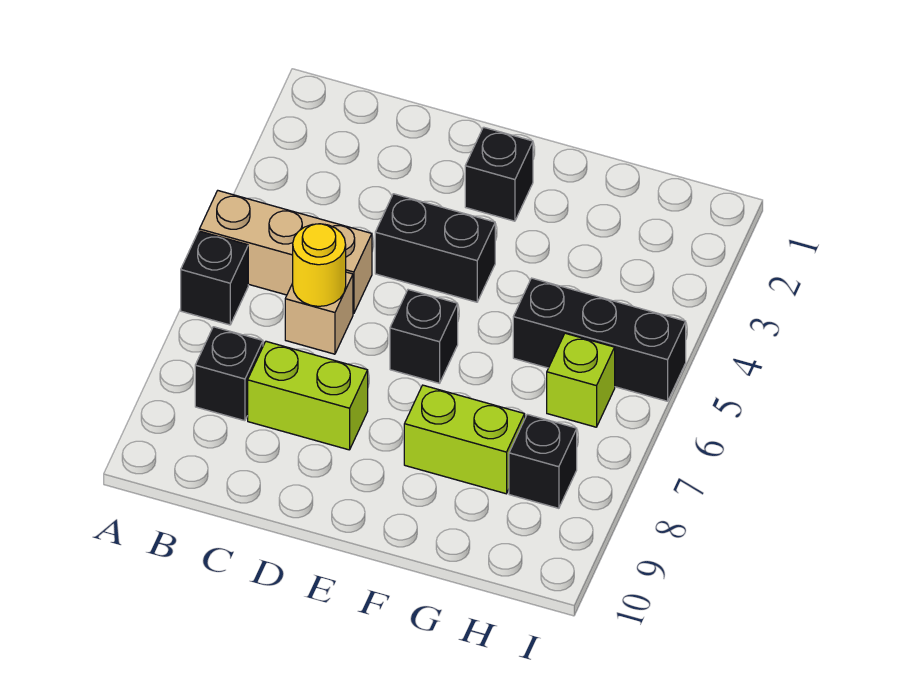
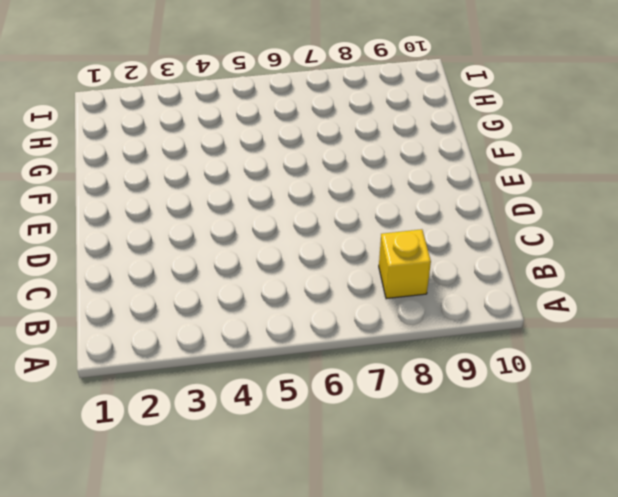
yellow 1x1 brick [379,229,431,299] -> black 1x1 brick [195,327,263,421]
none -> tan 1x3 brick [199,191,372,314]
none -> black 1x1 brick [181,231,248,325]
none -> tan 1x1 brick [285,272,353,354]

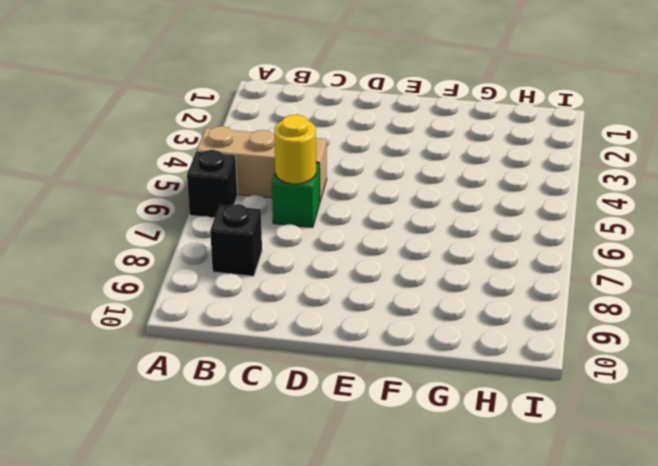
green 1x1 brick [272,162,320,228] -> tan 1x1 brick [285,272,353,354]
none -> lime 1x2 brick [248,341,368,450]
none -> black 1x2 brick [375,194,495,302]
none -> black 1x1 brick [465,127,533,221]

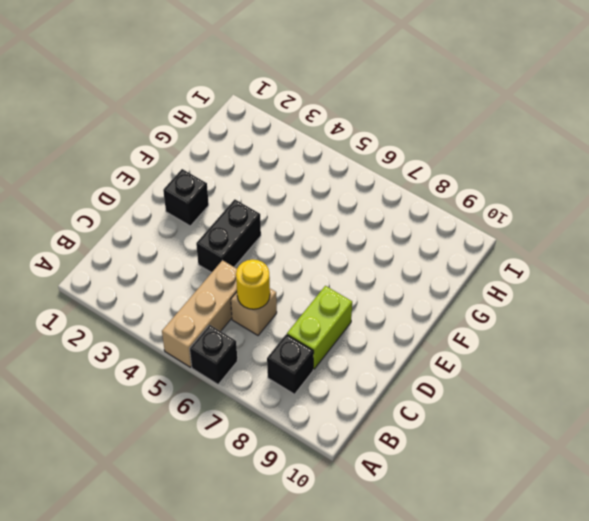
none -> black 1x1 brick [390,290,458,383]
none -> lime 1x2 brick [404,385,525,494]
none -> black 1x3 brick [513,278,686,401]

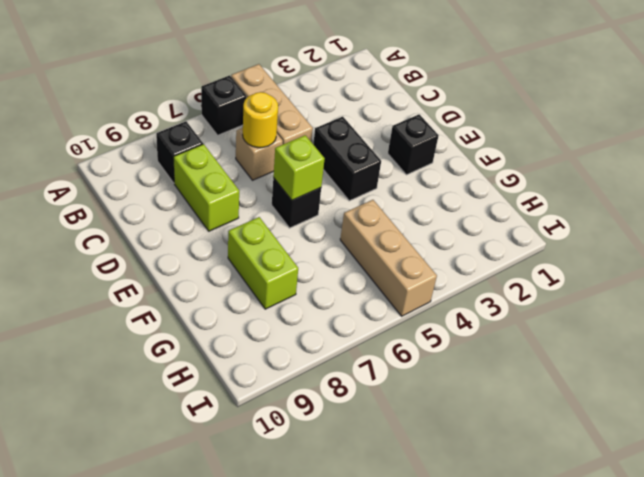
lime 1x1 brick [273,135,325,200] -> lime 1x1 brick moved to [547,333,615,427]
tan 1x3 brick [340,200,437,316] -> black 1x3 brick [513,278,686,401]
none -> black 1x1 brick [509,414,577,508]

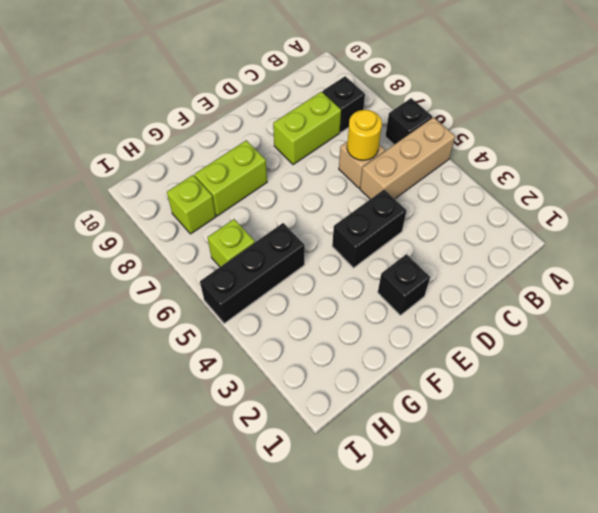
lime 1x1 brick [167,175,216,234] -> black 1x1 brick [509,414,577,508]
none -> black 1x1 brick [390,290,458,383]

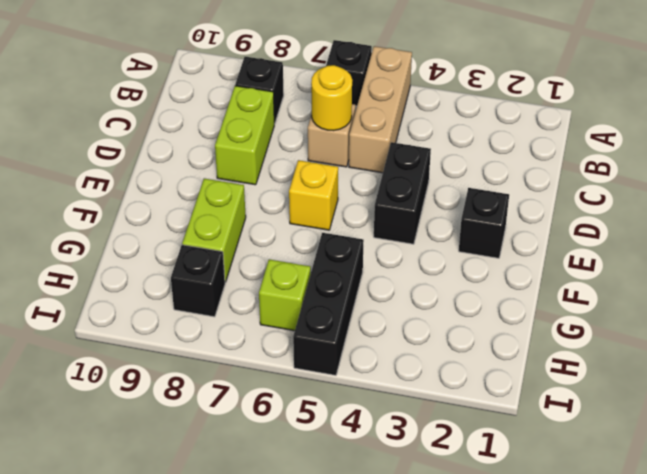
yellow 1x1 brick [289,160,338,230] -> black 1x1 brick [390,290,458,383]

